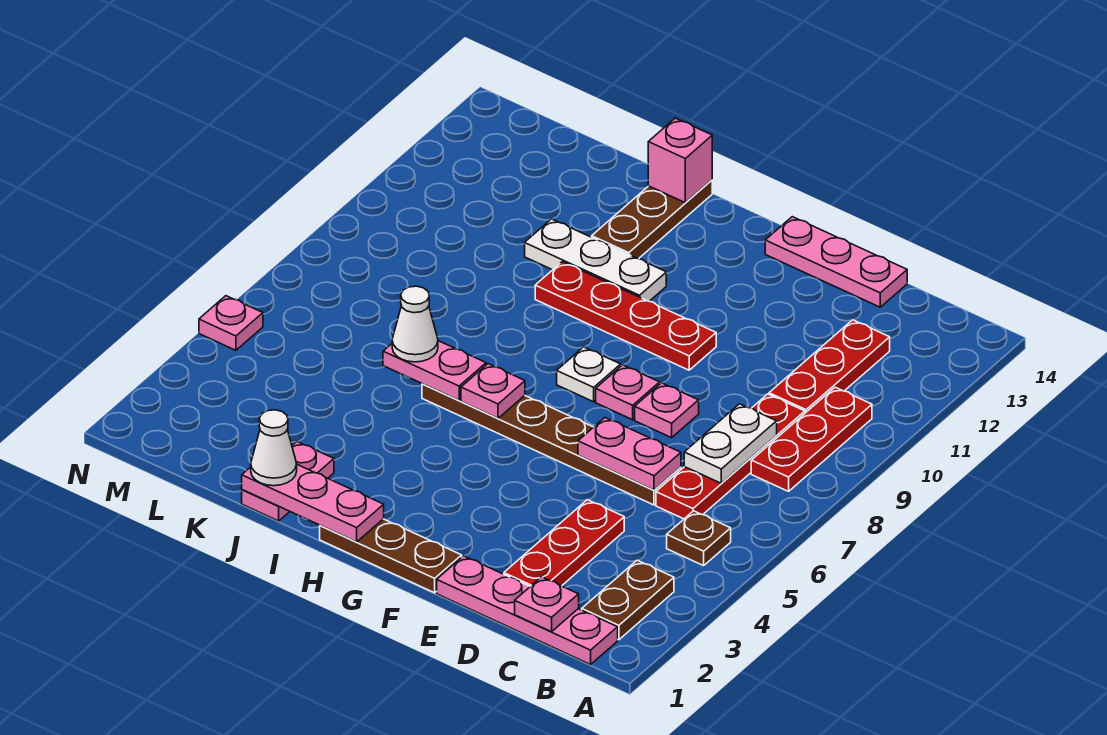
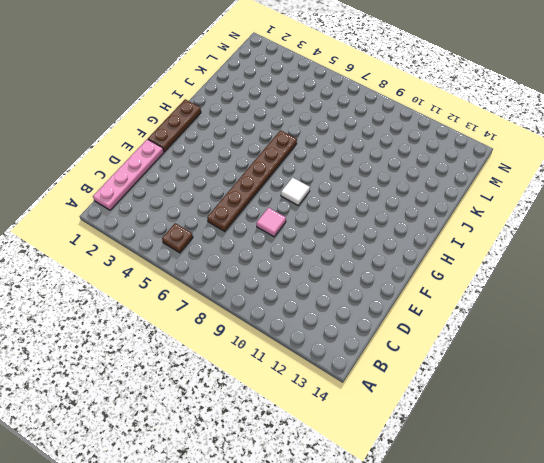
pink 1x1 tile [257,208,286,237] -> pink 1x1 plate [635,383,699,438]
white 1x1 tile [281,177,310,205] -> white 1x1 plate [557,347,621,402]
none -> brown 1x2 plate [582,560,674,640]
none -> red 1x3 plate [751,387,872,491]
none -> red 1x4 plate [656,394,805,519]

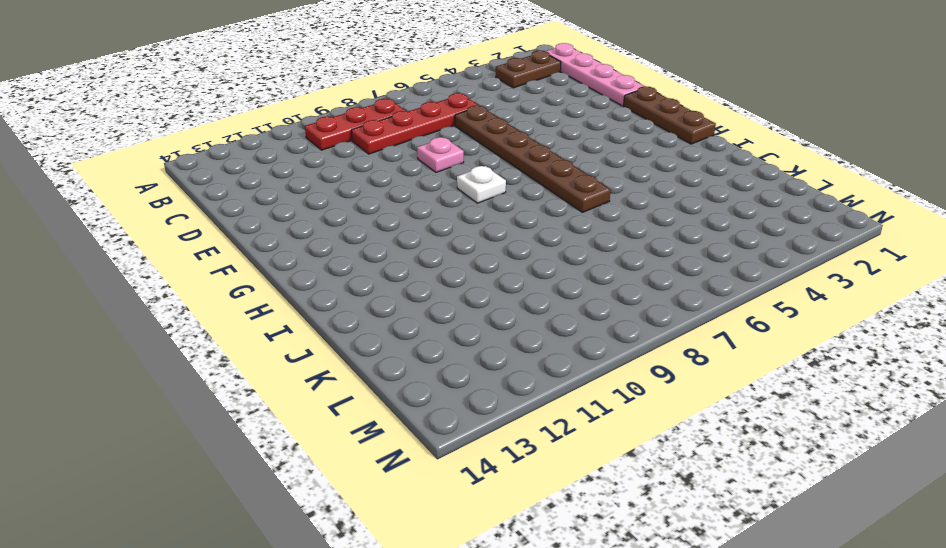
none -> brown 1x1 plate [667,511,731,566]
none -> red 1x3 plate [769,320,890,413]
none -> red 1x3 plate [504,500,624,586]

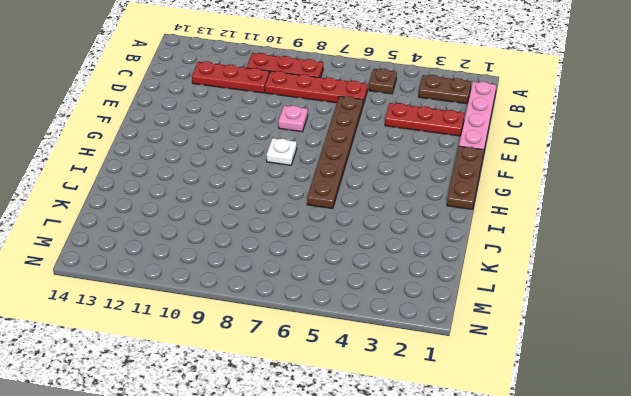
none -> pink 1x3 plate [765,217,907,307]
none -> pink 1x1 plate [596,365,660,420]
none -> red 1x4 plate [535,262,716,370]

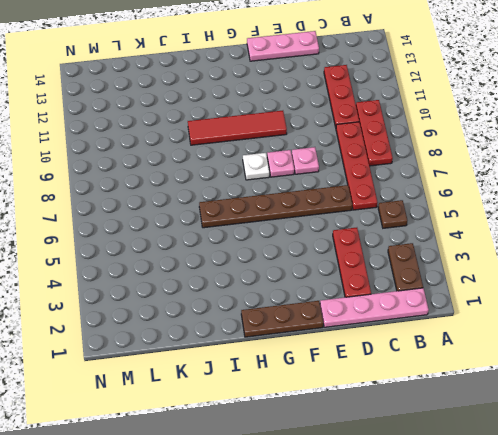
red 1x4 tile [188,111,287,145] -> red 1x4 plate [535,262,716,370]
none -> white 1x3 plate [525,219,666,301]
none -> brown 1x3 plate [592,180,712,259]
none -> pink 1x2 plate [242,442,334,521]

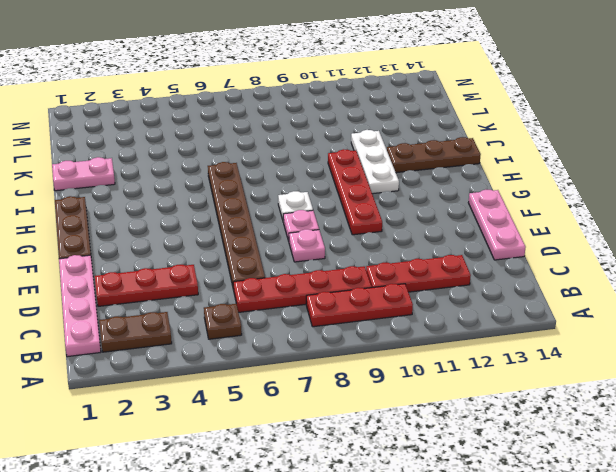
none -> pink 1x1 plate [199,296,263,350]
none -> pink 1x1 plate [515,577,579,632]
none -> white 1x2 plate [684,404,777,483]

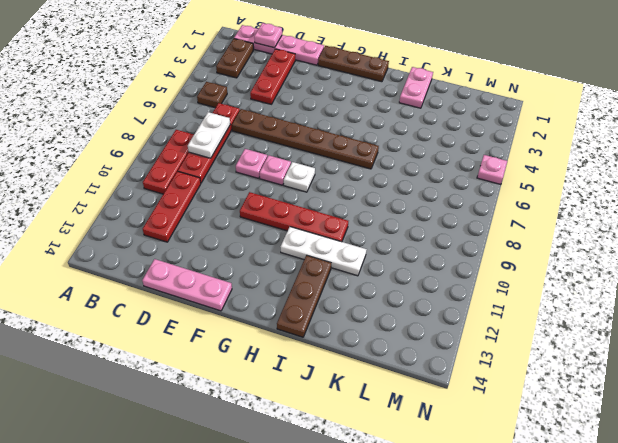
none -> pink 1x2 plate [578,418,681,490]
none -> pink 1x3 plate [242,465,384,542]
none -> pink 1x1 plate [461,364,525,418]

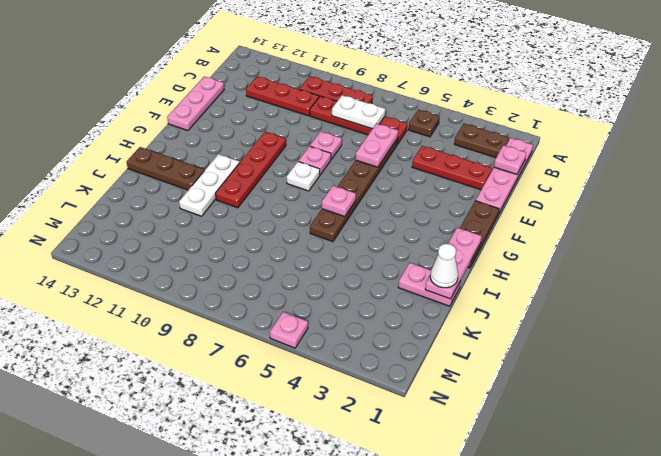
none -> pink 1x2 plate [383,341,486,400]
none -> pink 1x1 brick [648,118,712,203]
none -> white 1x1 cone [392,286,438,362]

